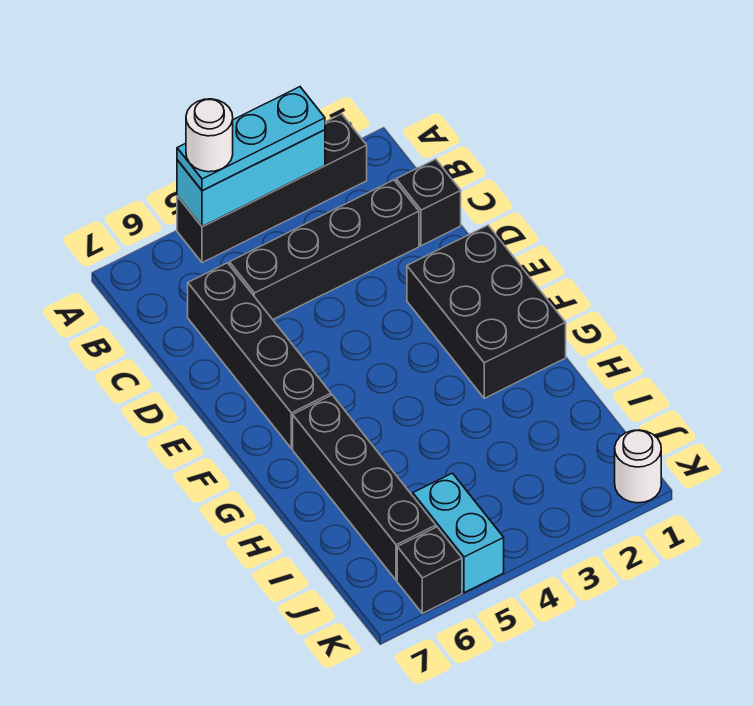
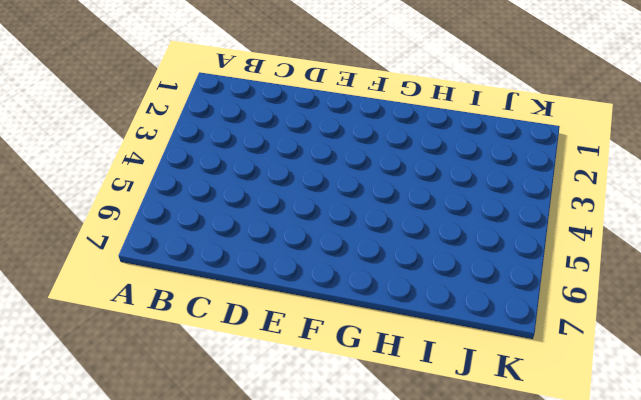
none -> black 1x4 brick [177,114,367,263]
none -> black 1x1 brick [396,159,461,246]
none -> black 1x4 brick [230,180,419,319]

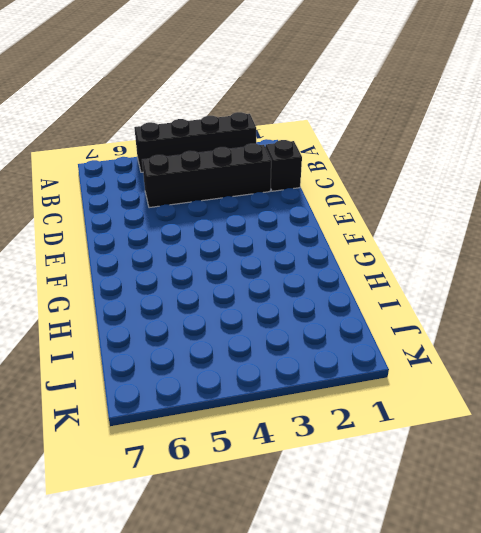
none -> black 1x4 brick [188,263,331,448]
none -> black 2x3 brick [407,225,566,398]
none -> black 1x4 brick [293,395,436,580]

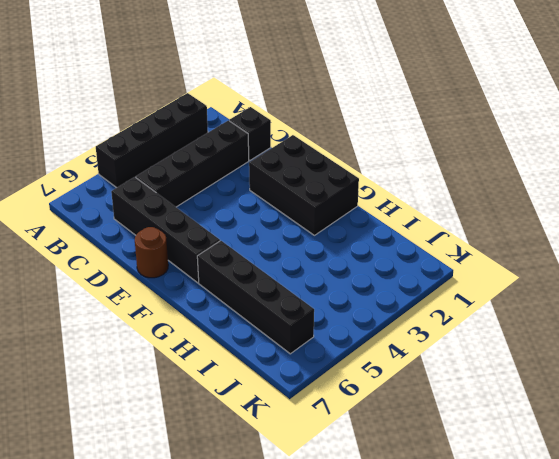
brown 1x1 round brick [135,227,168,278] -> none
none -> cyan 1x2 brick [413,473,504,593]
none -> white 1x1 round brick [615,430,661,503]
none -> black 1x1 brick [397,527,462,613]

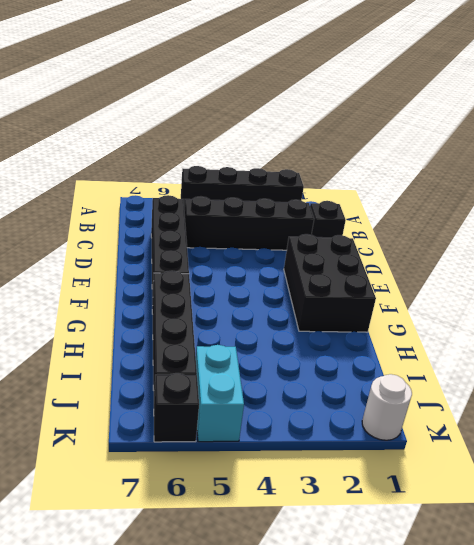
none -> cyan 1x3 brick [177,130,325,227]
none -> cyan 1x3 plate [177,87,325,191]
none -> white 1x1 round brick [186,99,233,172]

